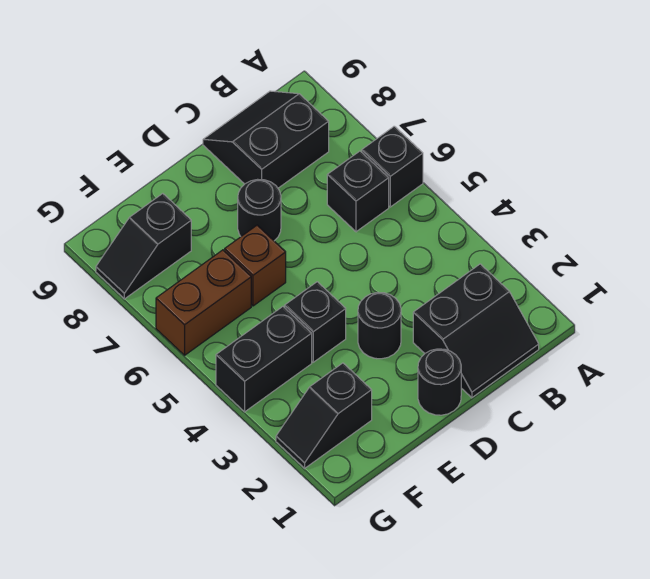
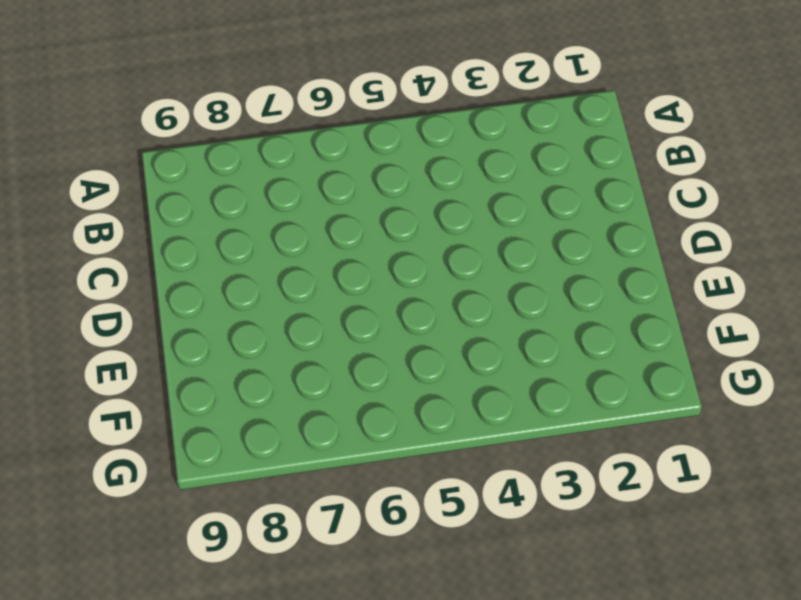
none -> black 1x1 brick [362,126,423,207]
none -> black 2x2 slope [413,264,539,398]
none -> black 1x1 brick [327,151,389,232]

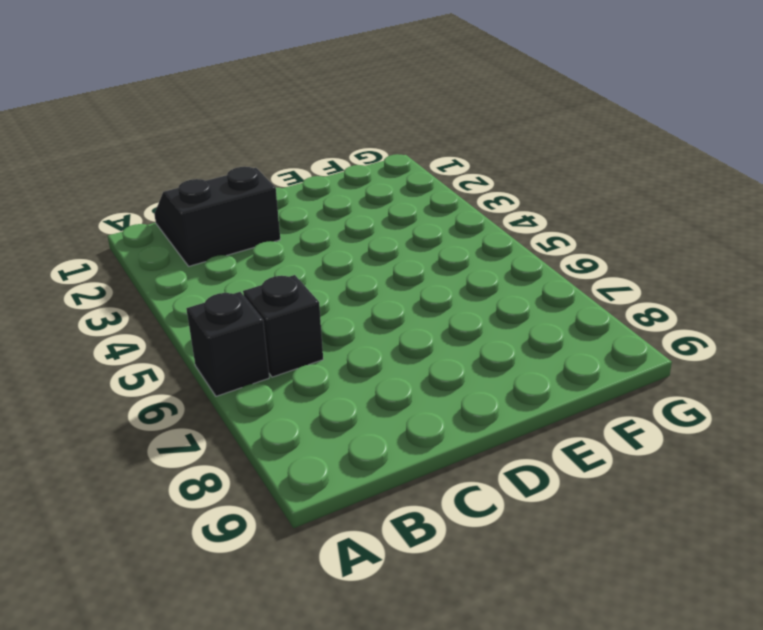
none -> black 2x2 slope [203,91,329,188]
none -> black 1x1 round brick [418,349,461,415]
none -> black 1x1 round brick [358,292,401,359]

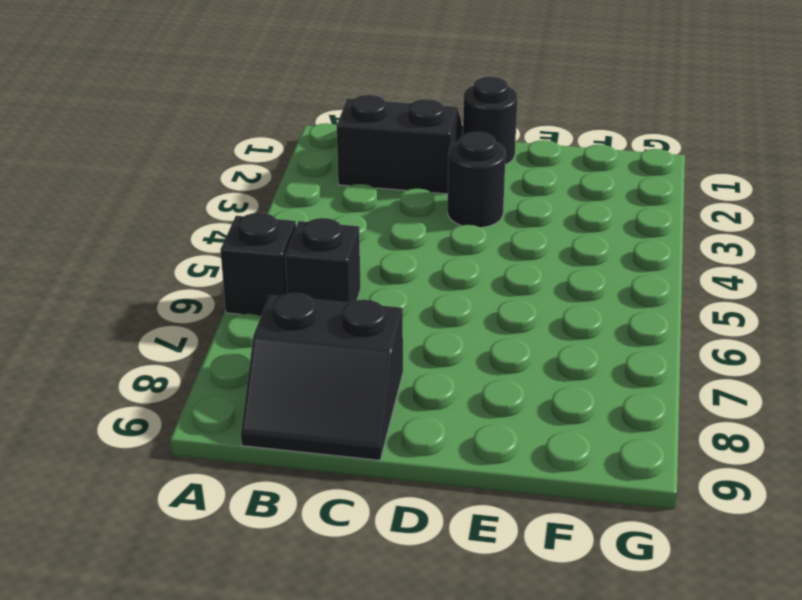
none -> black 1x1 round brick [238,179,281,241]
none -> black 1x1 brick [285,282,346,362]
none -> brown 1x1 brick [225,225,286,306]

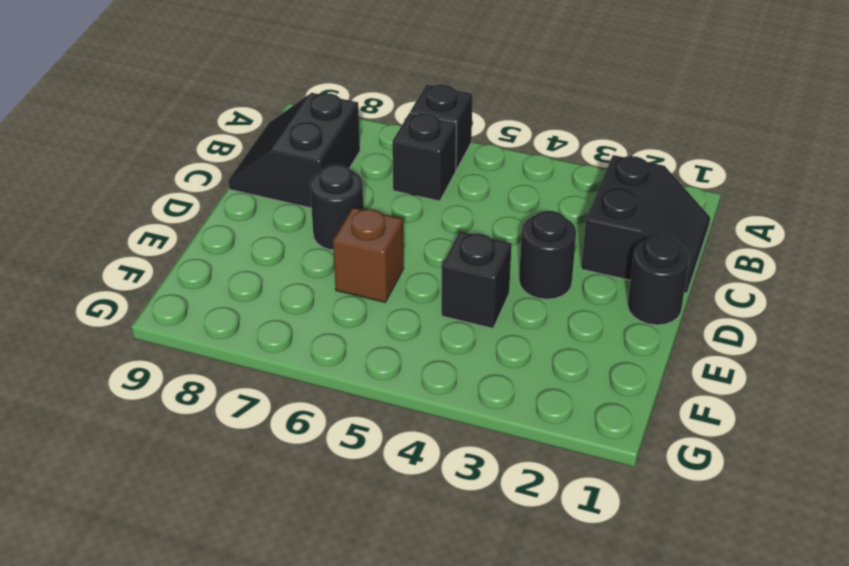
none -> black 1x2 slope [276,363,372,468]
none -> black 1x2 brick [216,307,312,412]
none -> brown 1x2 brick [156,250,251,355]

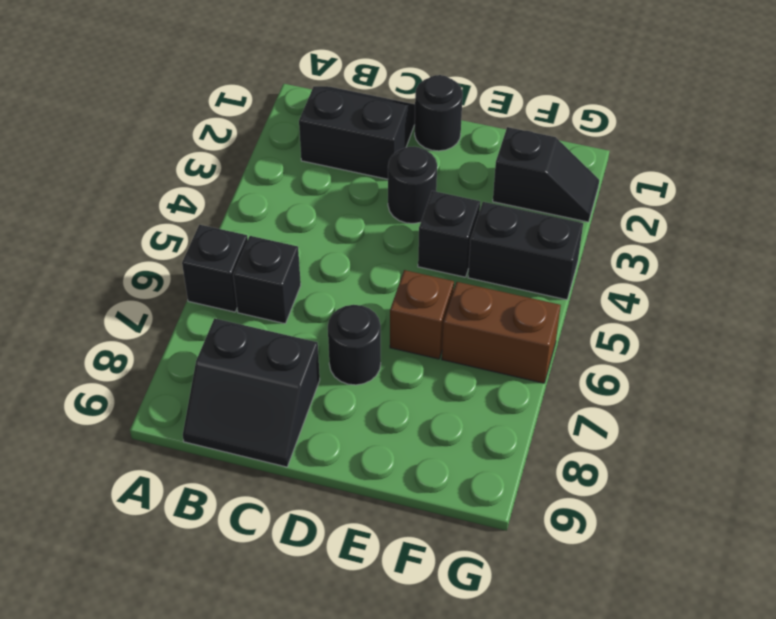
none -> black 1x2 slope [96,194,191,299]

